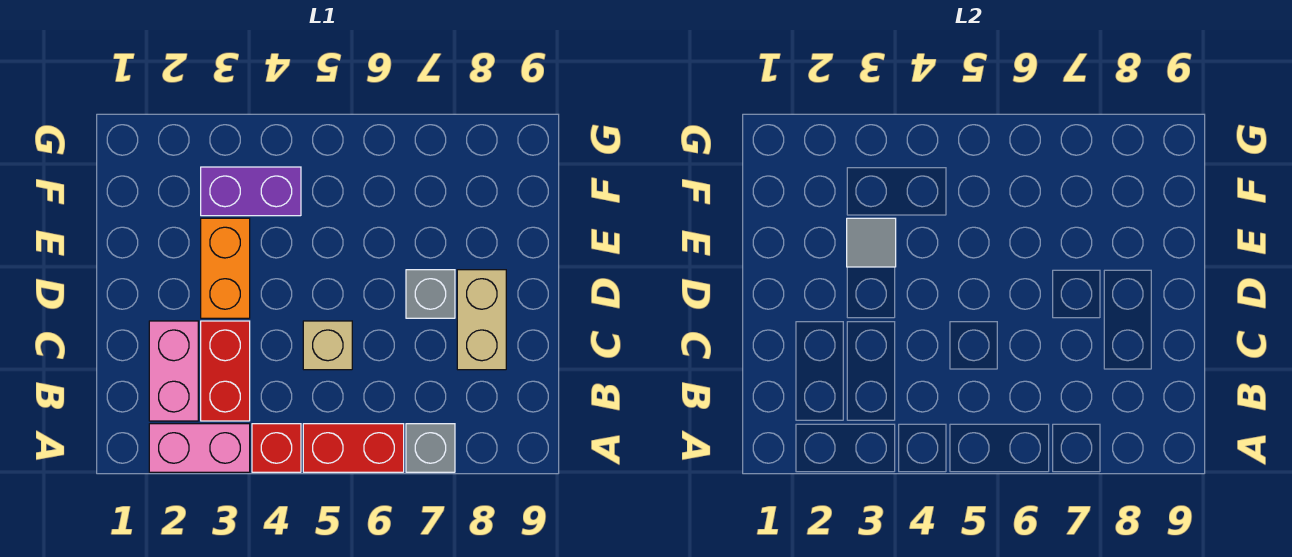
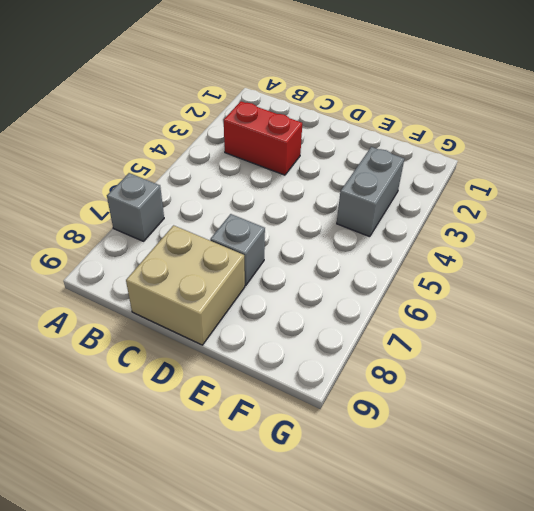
tan 2x2 brick [126,225,245,345] -> tan 1x2 brick [457,270,506,370]
grey 1x2 brick [337,147,404,237] -> purple 1x2 brick [201,167,301,216]
none -> pink 1x2 brick [149,424,250,472]
none -> red 1x1 brick [252,424,301,472]
none -> red 1x2 brick [303,424,404,472]

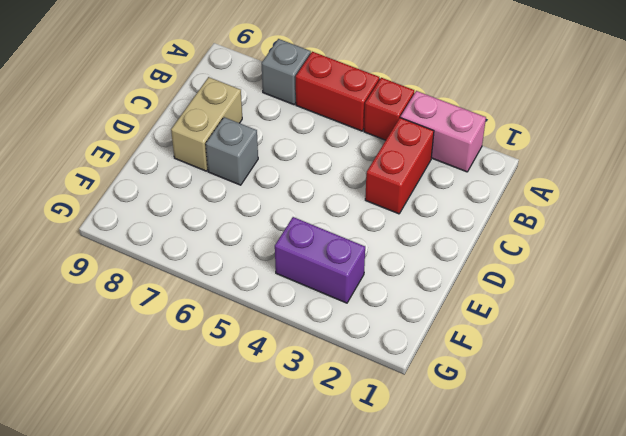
none -> pink 1x2 brick [149,321,198,421]
none -> tan 1x1 brick [303,321,352,370]
none -> orange 1x2 brick [201,218,250,318]

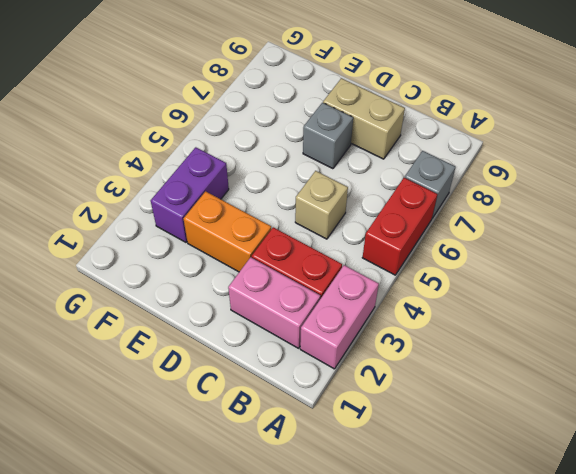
none -> red 1x1 brick [252,424,301,472]
none -> grey 1x1 tile [847,218,896,267]

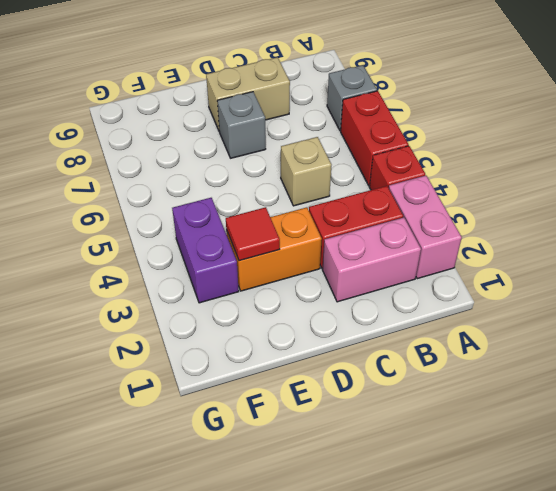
red 1x1 tile [226,207,280,261] -> grey 1x1 tile [847,218,896,267]

